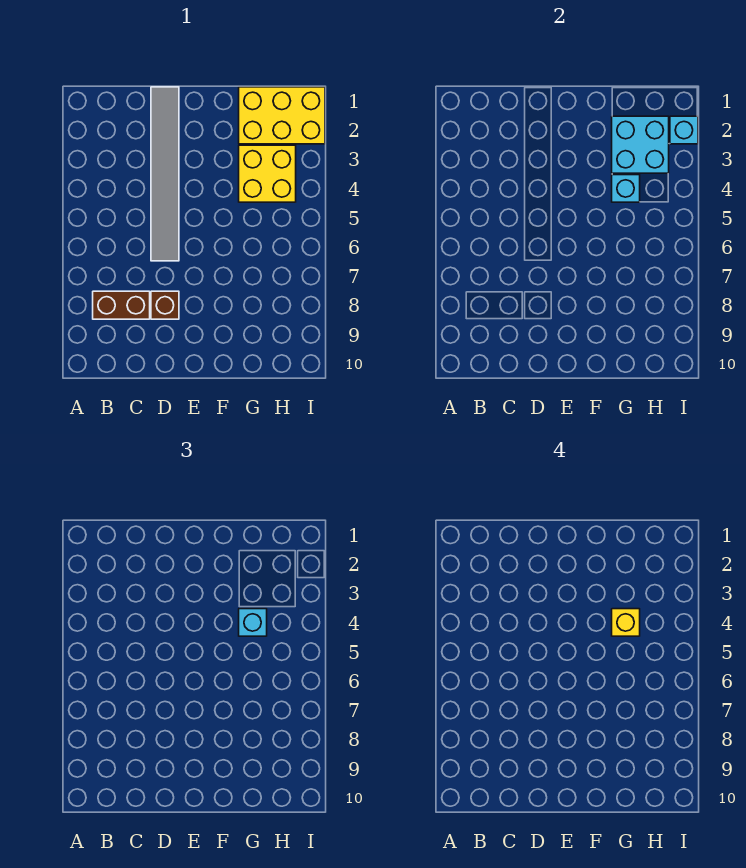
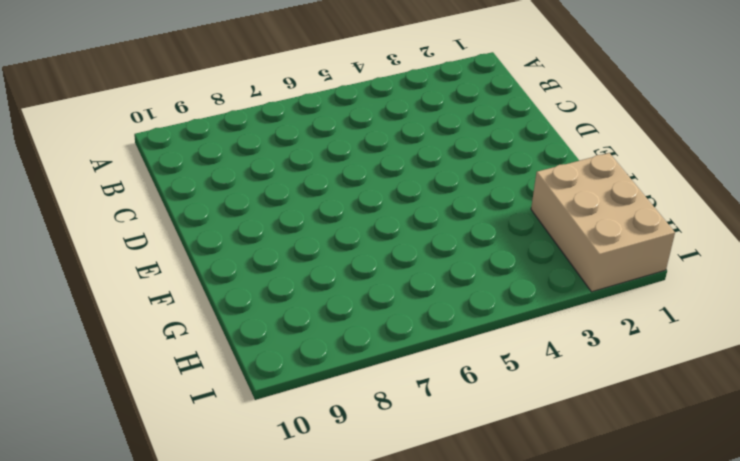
tan 2x3 brick [531,153,675,292] -> yellow 2x3 brick [239,87,325,144]
none -> brown 1x2 brick [93,291,150,319]
none -> grey 1x6 tile [151,87,179,261]

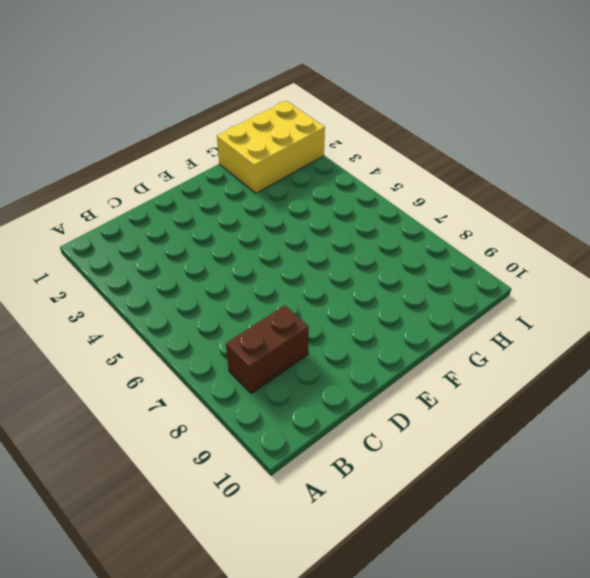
none -> grey 1x6 tile [151,87,179,261]
none -> brown 1x1 brick [151,291,179,319]

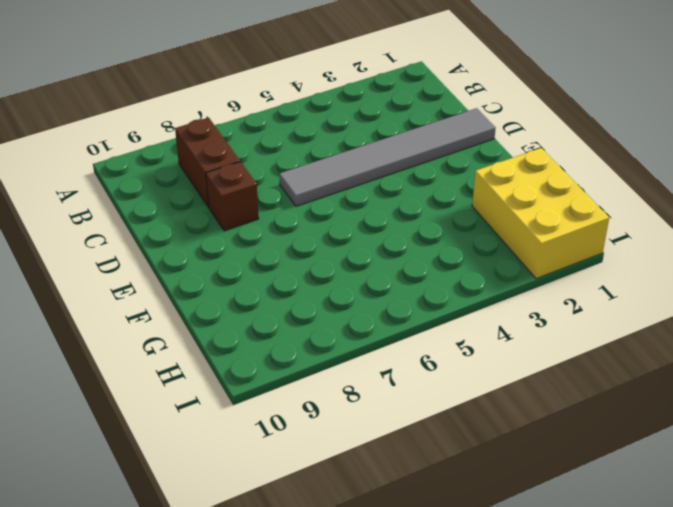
none -> yellow 2x2 brick [239,145,296,202]
none -> cyan 2x2 brick [612,116,669,173]

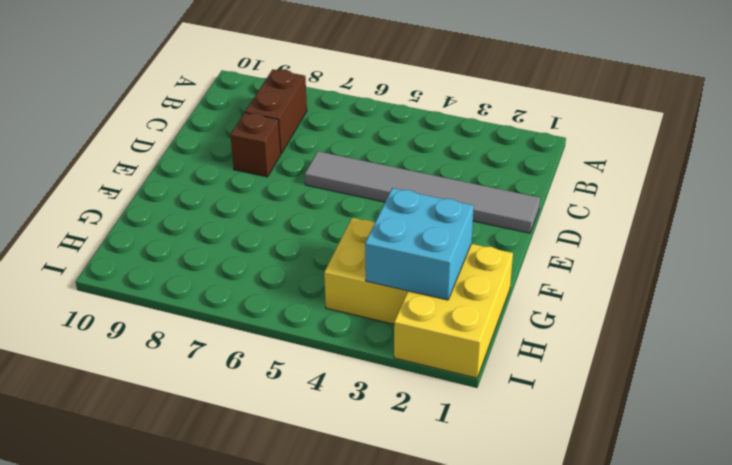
none -> cyan 1x1 brick [612,175,640,202]
none -> cyan 1x1 brick [670,116,698,144]

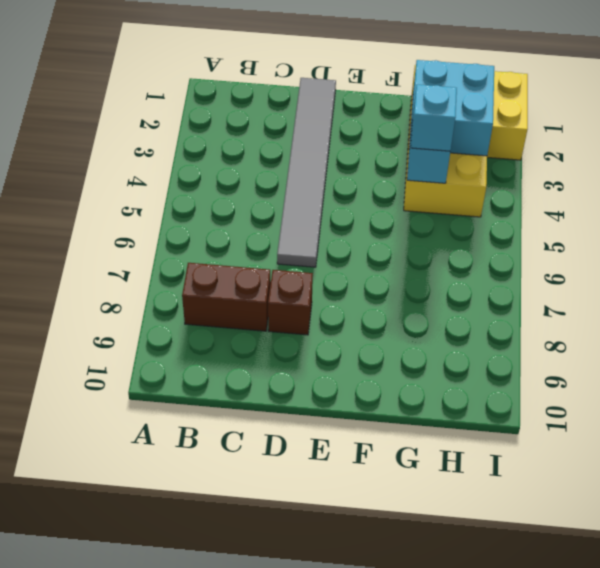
none -> cyan 1x1 brick [670,116,698,144]
none -> yellow 1x1 brick [612,609,640,636]

